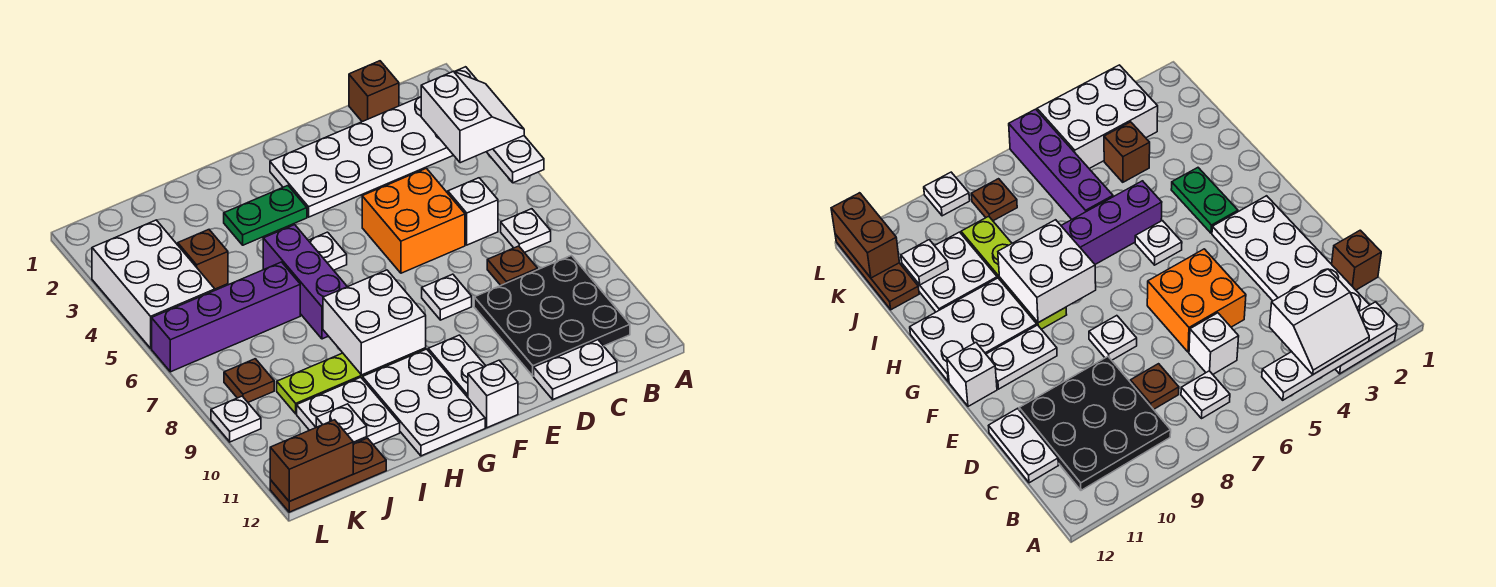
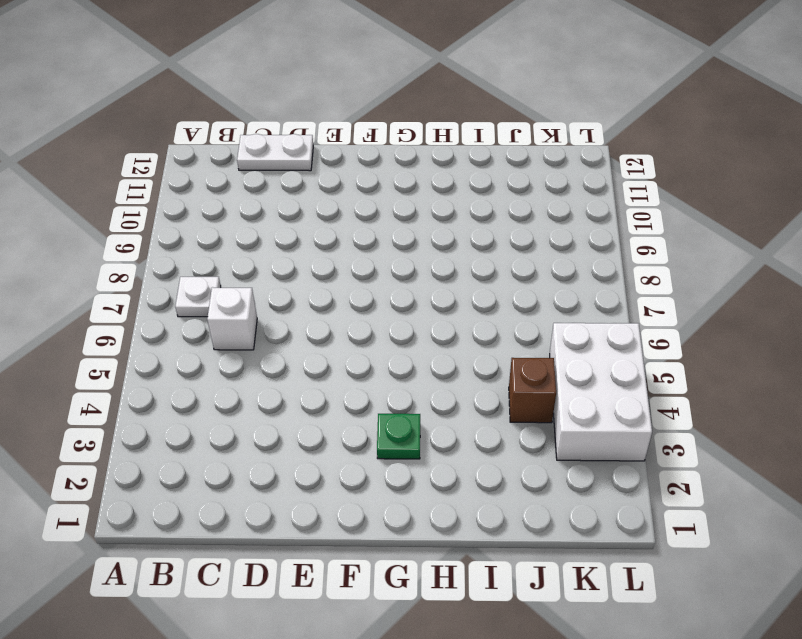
green 1x1 plate [377,414,420,459] -> green 1x2 plate [224,186,307,245]
none -> white 2x6 plate [270,97,453,217]
none -> black 3x3 plate [474,255,630,376]
none -> brown 1x1 brick [349,61,399,122]

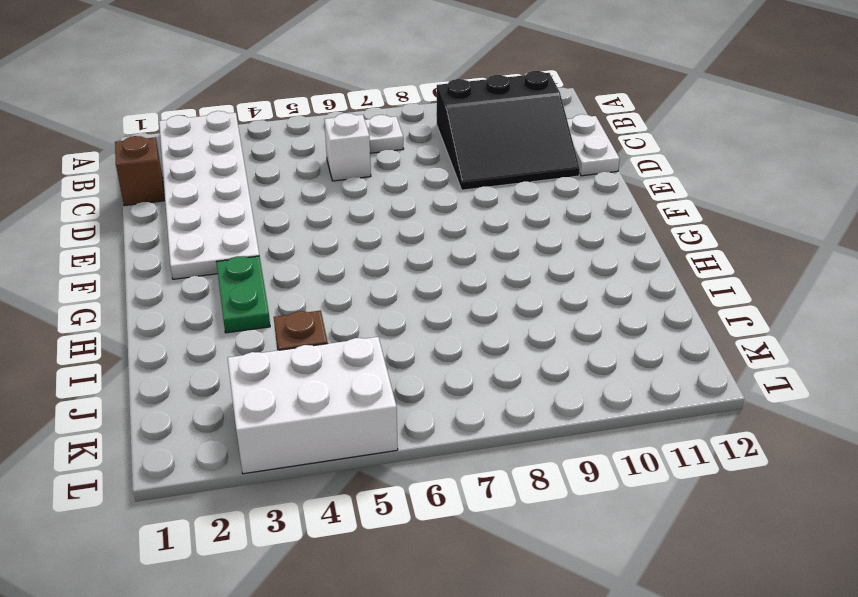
black 3x3 slope [437,71,580,190] -> black 3x3 plate [474,255,630,376]
none -> brown 1x1 plate [487,246,538,285]
none -> orange 2x2 brick [362,168,465,273]
none -> white 1x1 plate [422,274,472,320]

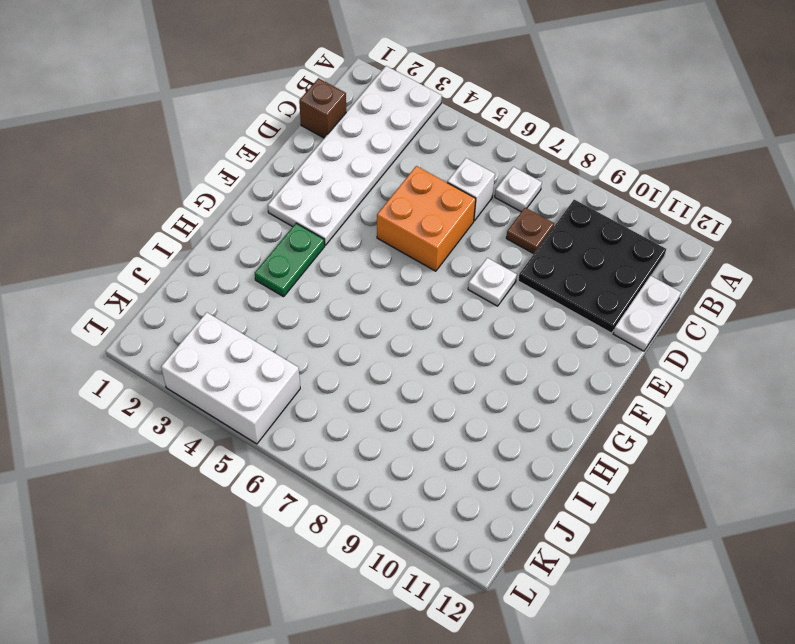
none -> white 1x2 plate [428,335,485,397]
none -> white 1x1 brick [468,360,518,428]
none -> white 1x1 plate [308,232,347,270]

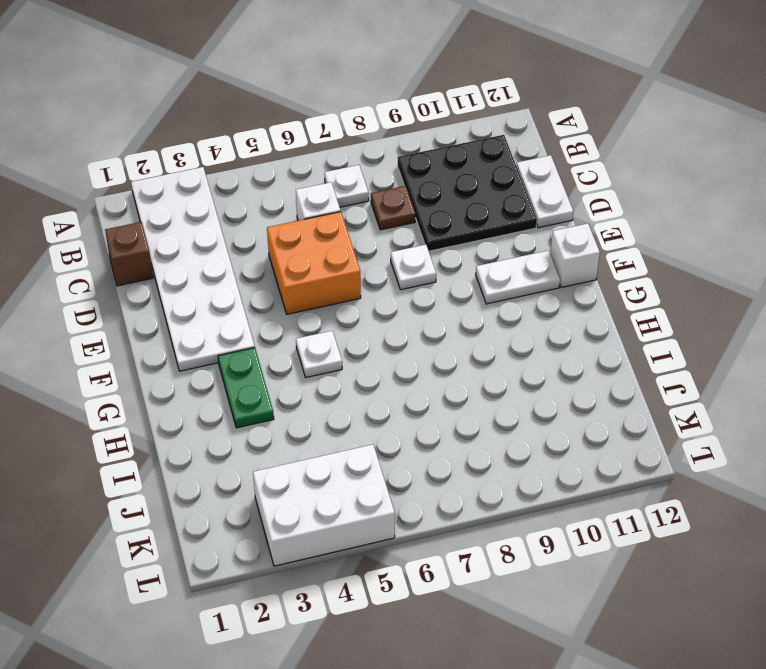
none -> lime 1x4 plate [277,348,426,414]
none -> white 2x3 plate [362,349,485,456]
none -> purple 1x3 brick [263,225,347,339]

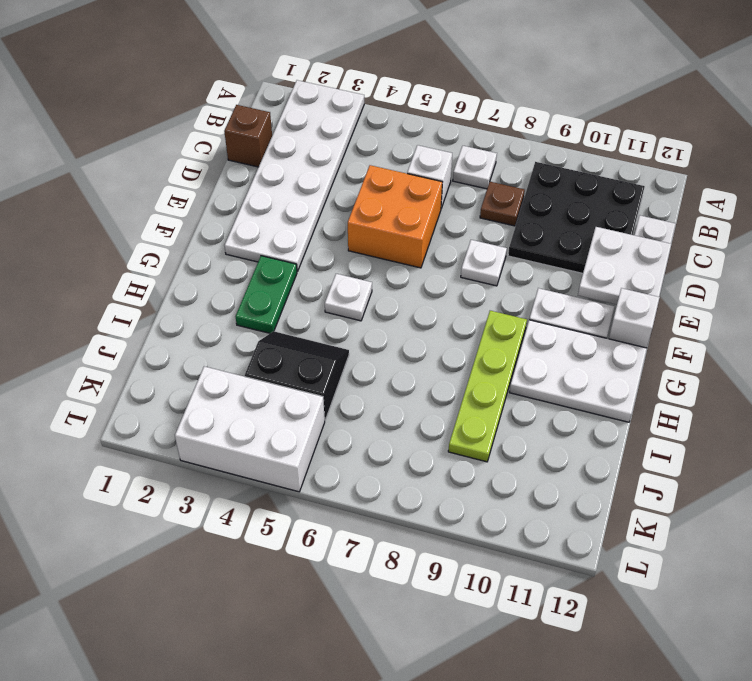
white 2x2 plate [578,227,671,305] -> white 2x2 plate moved to [297,377,400,444]
black 2x2 slope [245,331,349,420] -> brown 1x1 brick [178,230,228,289]
none -> purple 1x3 brick [263,225,347,339]
none -> purple 1x4 brick [152,262,300,372]
none -> brown 1x3 plate [270,438,386,512]

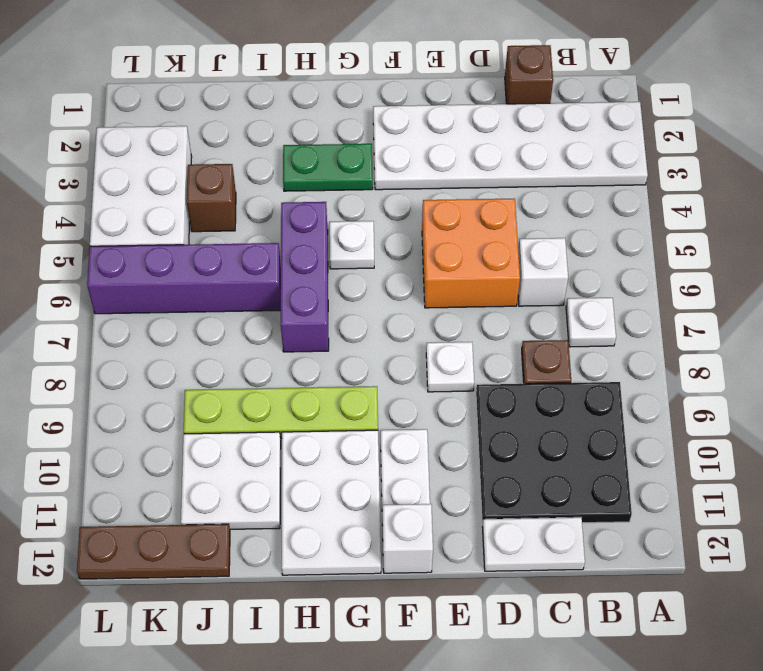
none -> brown 1x1 plate [224,359,274,402]
none -> white 1x1 plate [211,396,261,442]
none -> white 1x4 plate [455,67,544,183]

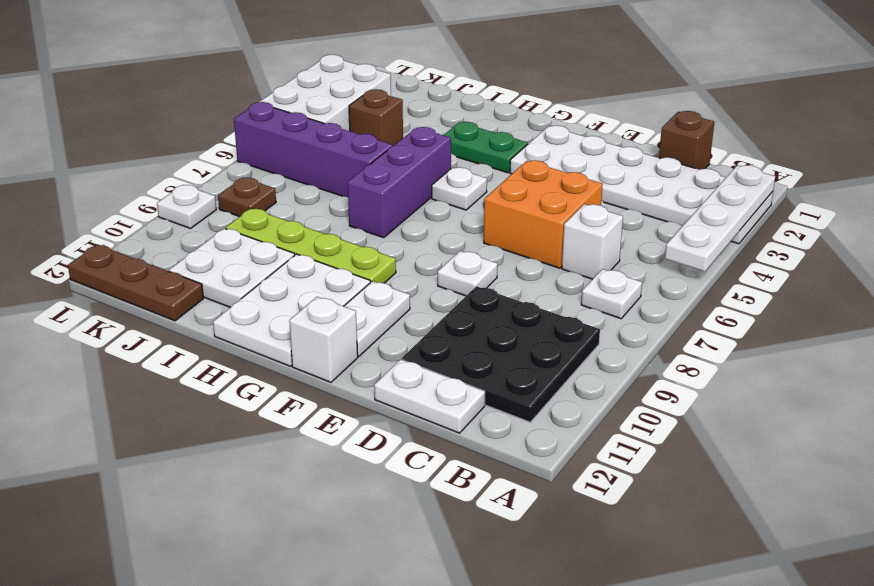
none -> brown 1x1 plate [487,246,538,285]
none -> white 2x2 brick [323,270,426,375]
none -> white 1x1 plate [316,404,367,442]

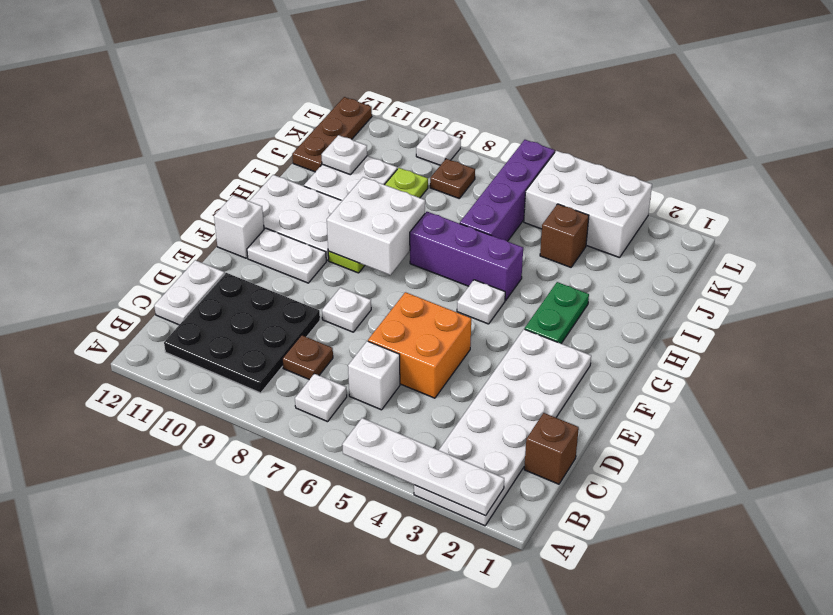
none -> brown 1x2 brick [270,420,353,501]
none -> white 2x2 slope [421,71,524,163]

